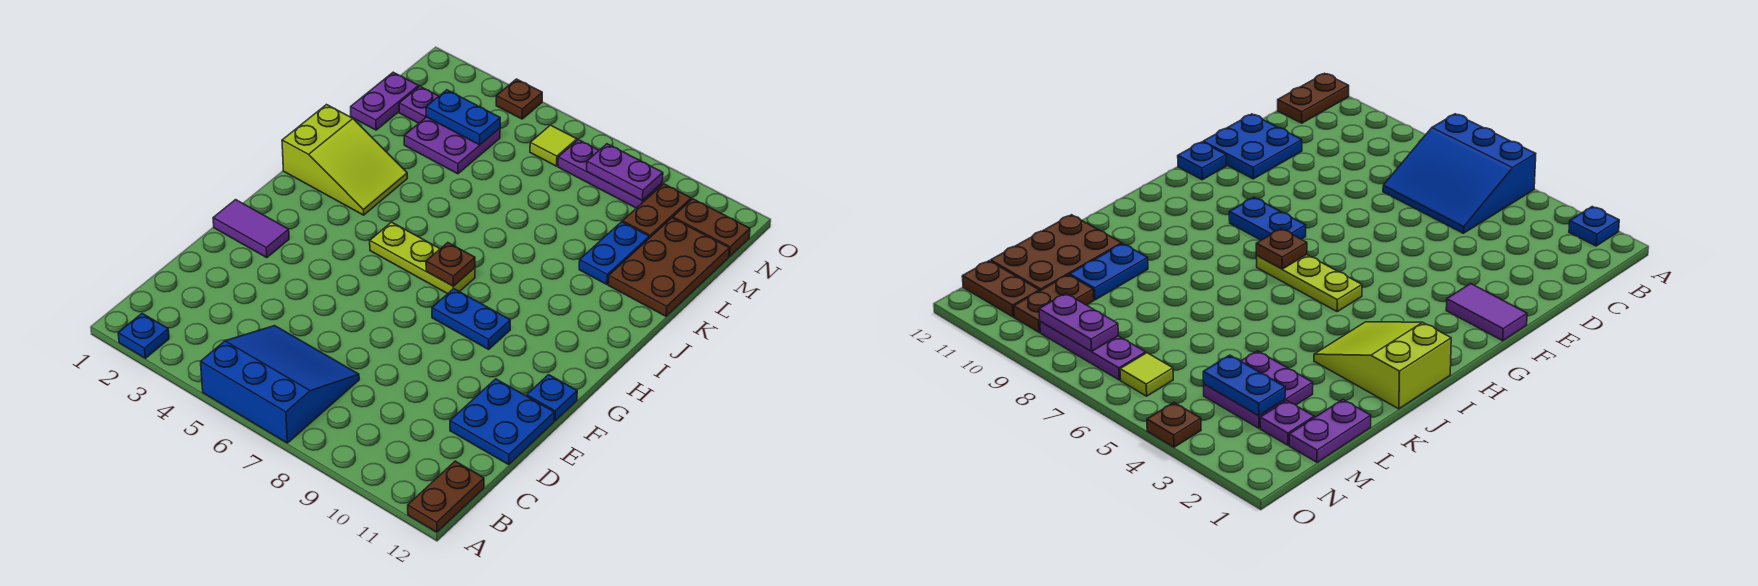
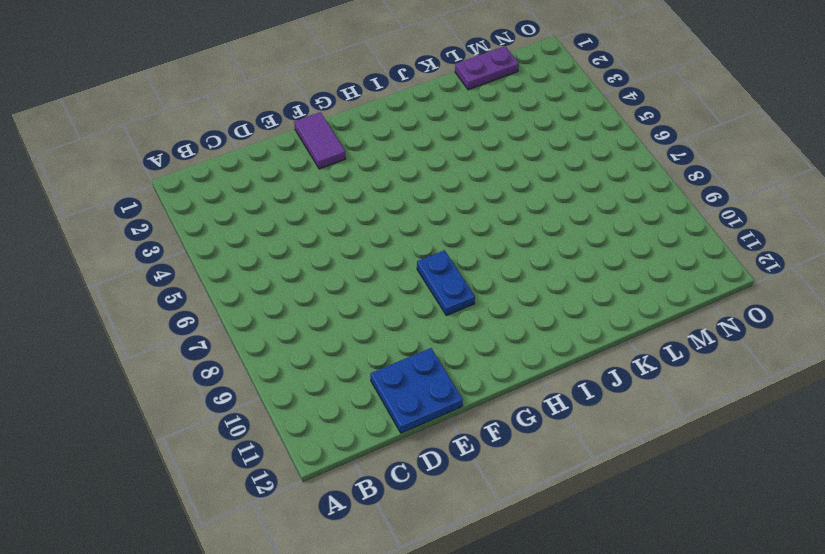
none -> blue 1x1 plate [118,313,169,358]
none -> blue 3x3 slope [201,326,359,443]
none -> brown 1x2 plate [408,461,484,532]

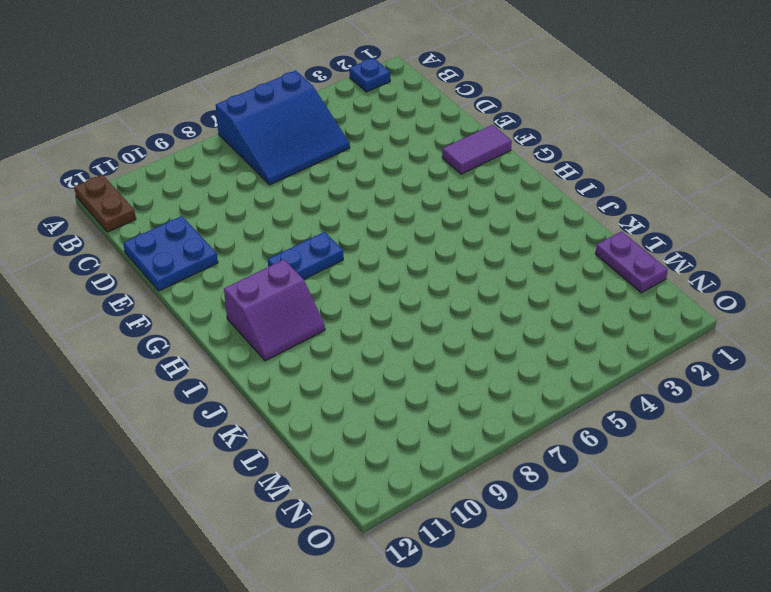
purple 2x2 slope [224,260,325,361] -> none
none -> blue 1x1 plate [527,375,577,421]
none -> lime 1x3 plate [370,222,475,294]
none -> lime 2x3 slope [282,105,407,215]

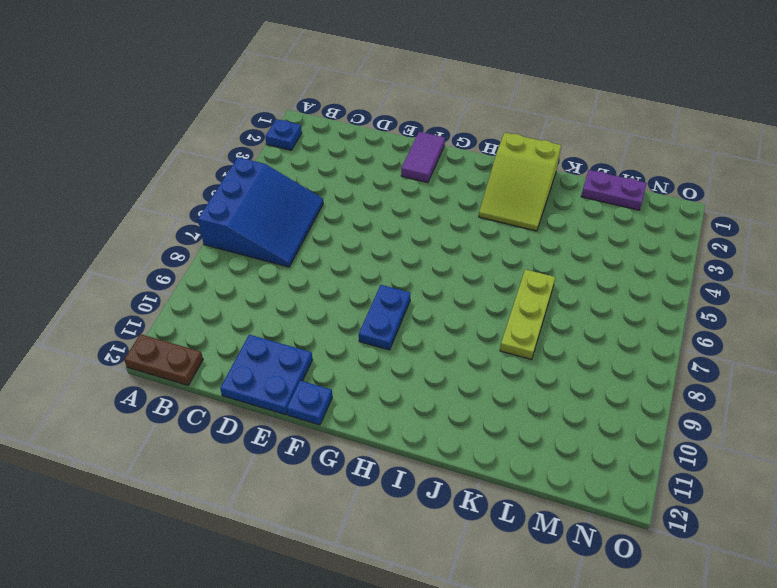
lime 1x3 plate [500,269,555,360] -> lime 1x3 plate moved to [370,222,475,294]
none -> blue 1x2 plate [579,222,649,284]
none -> brown 2x3 plate [608,218,729,316]
none -> purple 2x2 plate [404,117,500,174]

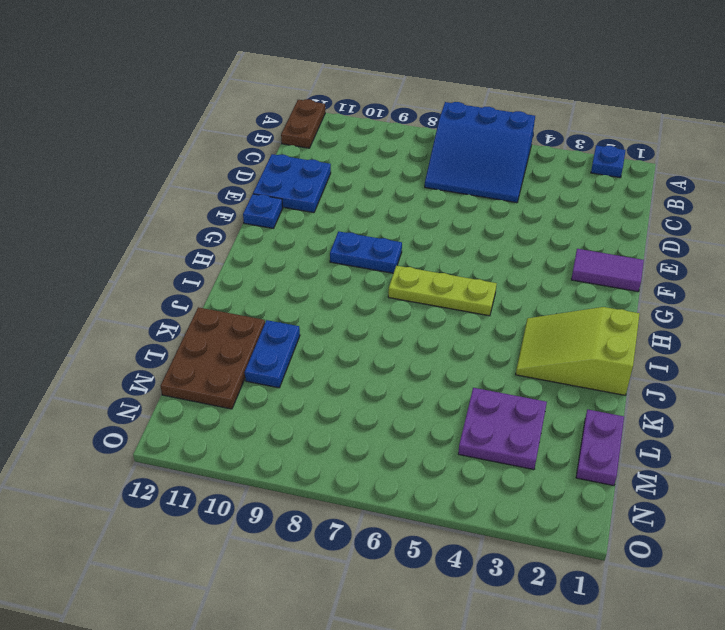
none -> purple 1x1 plate [399,86,439,123]
none -> brown 1x2 plate [623,184,691,238]
none -> lime 1x1 tile [530,125,577,166]

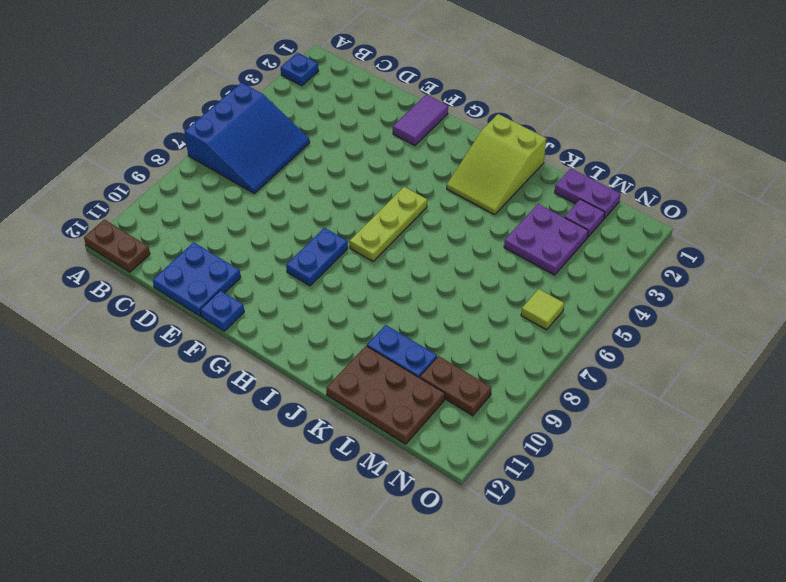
none -> purple 1x3 plate [558,140,662,208]
none -> brown 1x2 plate [673,199,750,257]
none -> brown 1x1 plate [496,79,542,119]

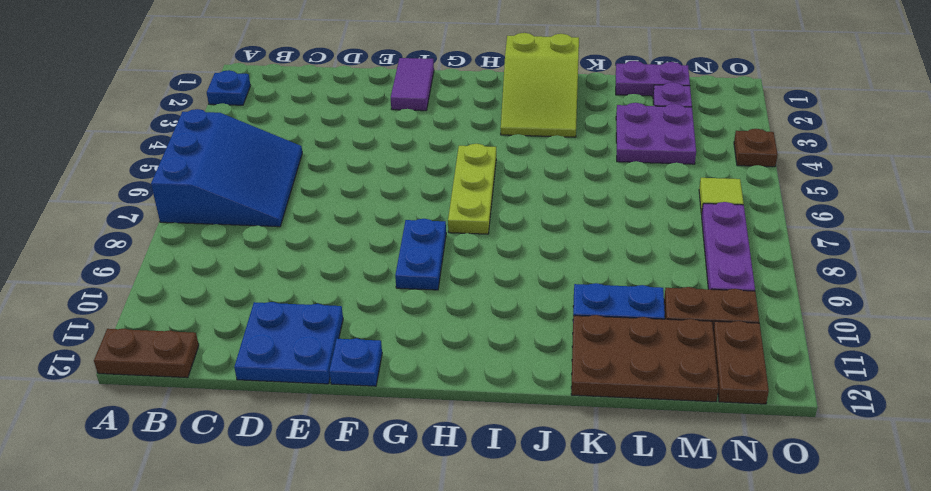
none -> brown 1x1 plate [426,243,475,286]
none -> blue 1x2 plate [426,90,500,145]
none -> purple 1x2 plate [587,144,663,201]

